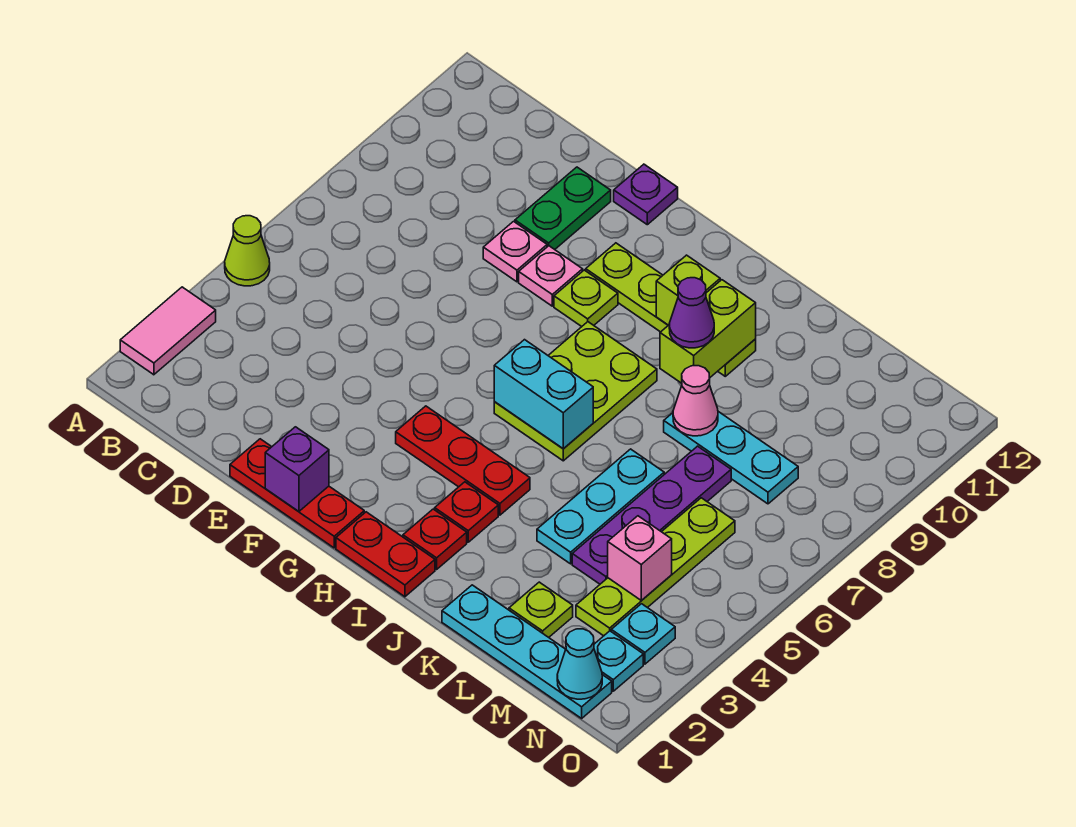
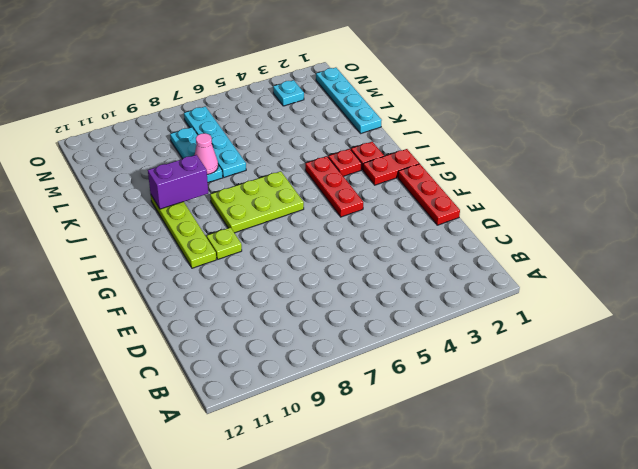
red 1x2 plate [363,149,419,185] -> red 1x2 plate turned to [336,512,435,597]
purple 1x2 brick [148,155,208,209] -> lime 1x2 brick [660,280,756,383]
cyan 1x4 plate [184,106,246,177] -> purple 1x4 plate [572,446,731,584]
none -> pink 1x2 tile [120,287,216,375]
none -> lime 1x1 cone [225,216,270,286]
none -> pink 1x1 plate [483,221,547,282]
none -> green 1x2 plate [515,167,611,249]

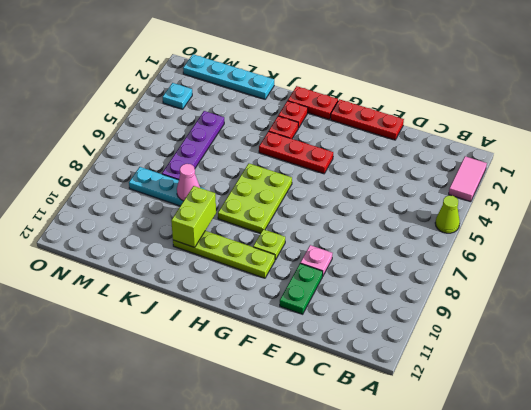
none -> pink 1x1 plate [519,246,583,306]
none -> purple 1x1 plate [614,164,678,225]
none -> cyan 1x3 plate [537,449,664,564]
none -> lime 1x1 plate [509,582,573,637]

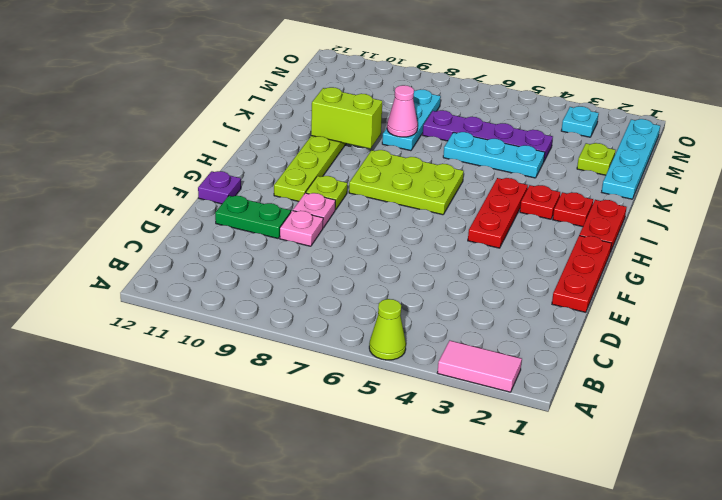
none -> lime 1x4 plate [576,498,735,636]
none -> cyan 1x1 plate [594,631,643,691]
none -> purple 1x1 brick [265,427,329,512]
none -> cyan 1x2 brick [494,340,593,448]

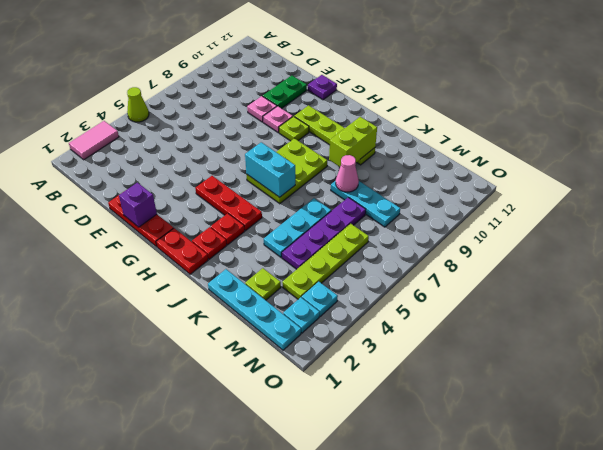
none -> lime 1x1 brick [656,255,720,325]
none -> pink 1x1 brick [608,516,672,601]
none -> cyan 1x1 cone [557,629,602,699]
none -> purple 1x1 cone [669,278,714,348]

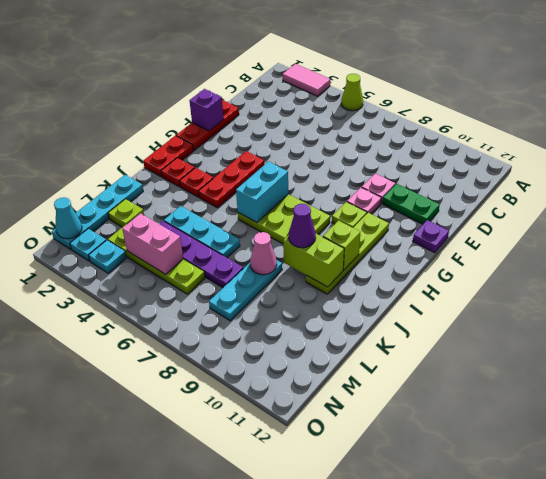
pink 1x2 brick [122,213,183,274] -> pink 1x1 brick [608,516,672,601]

